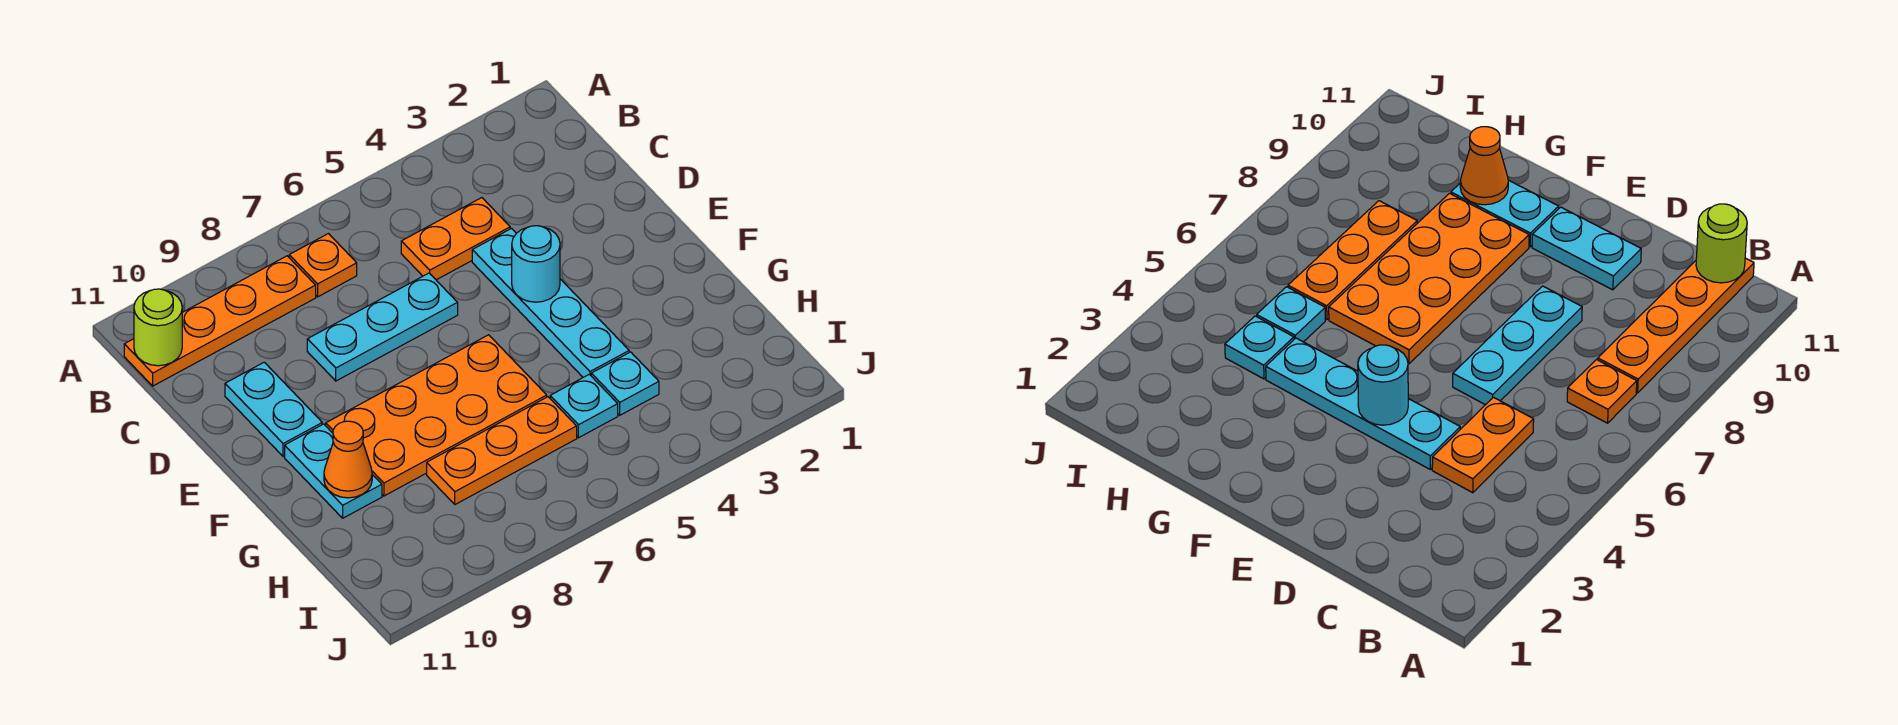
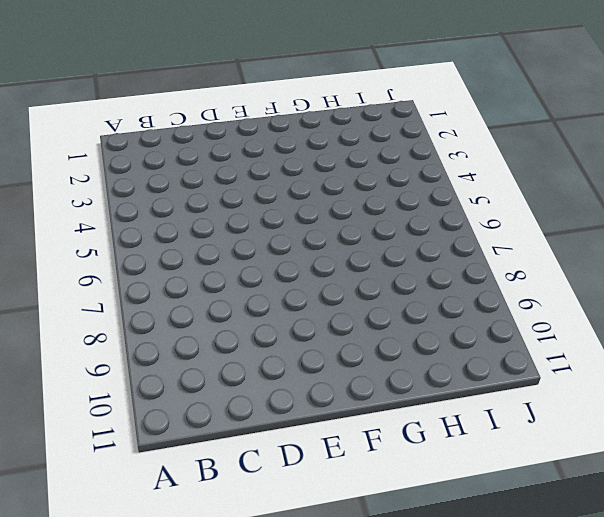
none -> orange 1x1 plate [289,234,357,297]
none -> orange 1x4 plate [124,256,316,386]
none -> orange 1x2 plate [401,198,510,280]

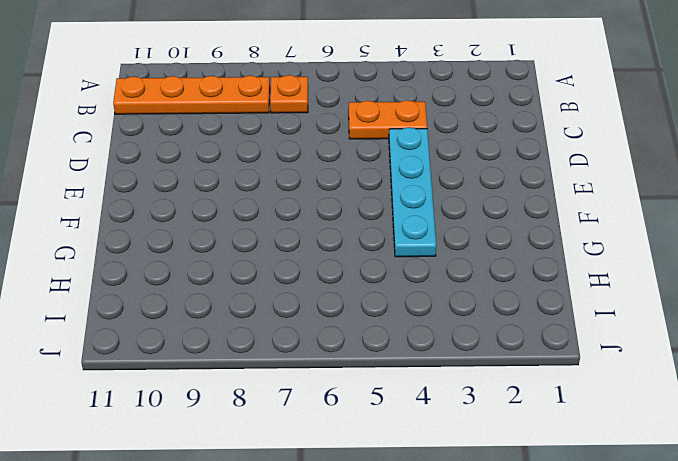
none -> cyan 1x3 plate [307,273,458,381]
none -> cyan 1x2 plate [225,362,322,457]
none -> orange 2x4 plate [326,335,547,496]

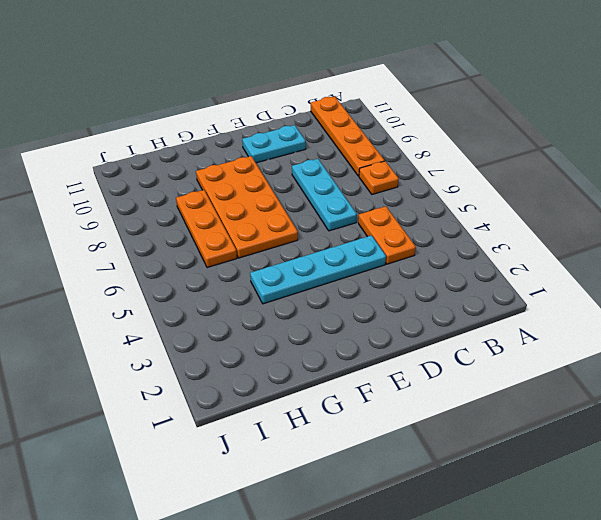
none -> cyan 1x2 plate [285,424,382,518]
none -> cyan 1x1 plate [591,352,659,415]
none -> cyan 1x1 plate [550,374,618,438]

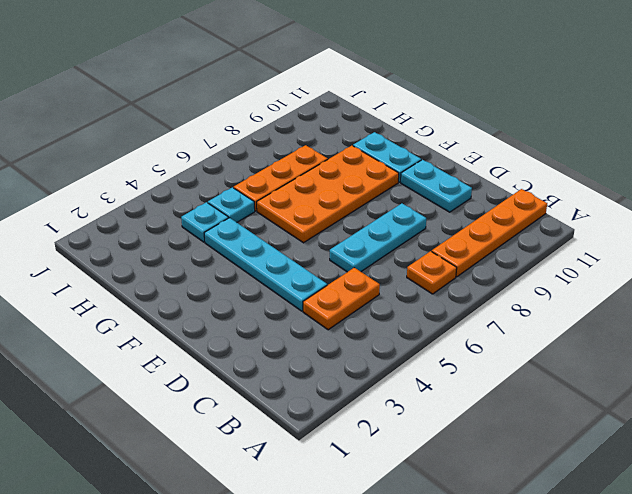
none -> lime 1x1 round brick [134,289,182,366]
none -> cyan 1x1 round brick [512,226,560,302]
none -> orange 1x1 cone [324,421,372,498]

